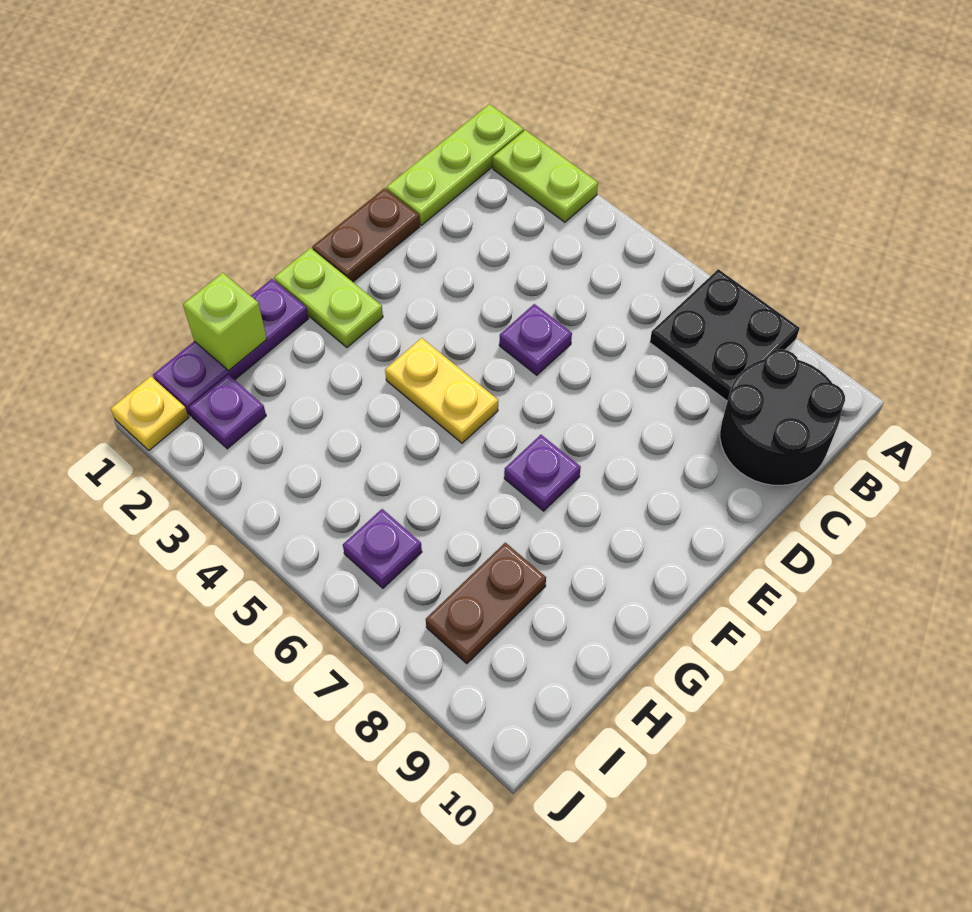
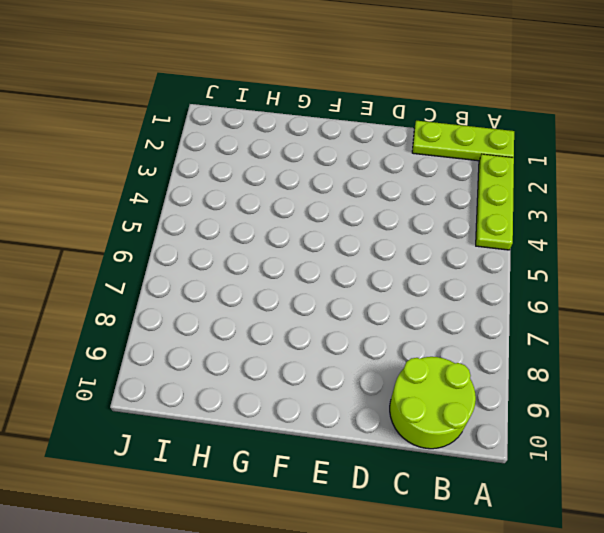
lime 1x3 plate [476,154,514,250] -> lime 1x2 plate [493,130,598,222]
lime 2x2 round brick [390,357,476,449] -> black 2x2 round brick [720,349,845,486]
none -> black 2x2 plate [650,269,800,401]
none -> brown 1x2 plate [312,188,420,282]
none -> purple 1x1 plate [499,304,572,375]

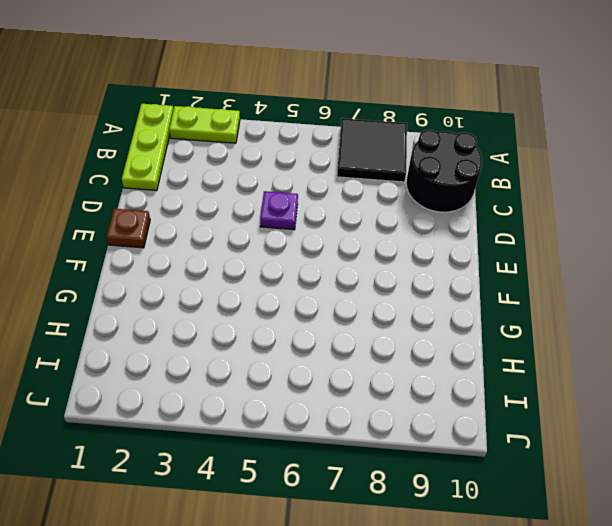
black 2x2 tile [337,118,407,182] -> black 2x2 plate [650,269,800,401]
brown 1x1 plate [107,209,150,248] -> brown 1x2 plate [312,188,420,282]
none -> lime 1x2 plate [274,248,383,347]
none -> yellow 1x2 plate [385,338,498,443]
none -> purple 1x1 plate [504,435,581,511]

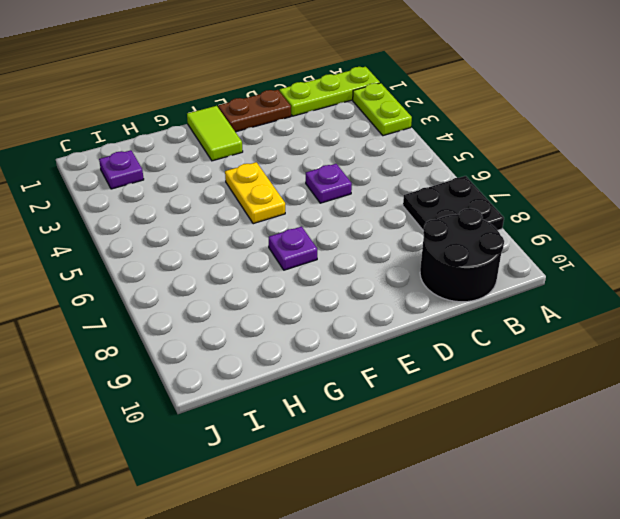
lime 1x2 tile [187,106,243,161] -> lime 1x2 plate [274,248,383,347]
none -> purple 1x3 plate [153,279,308,416]
none -> brown 1x2 plate [426,543,546,664]
none -> purple 1x1 plate [343,509,422,588]

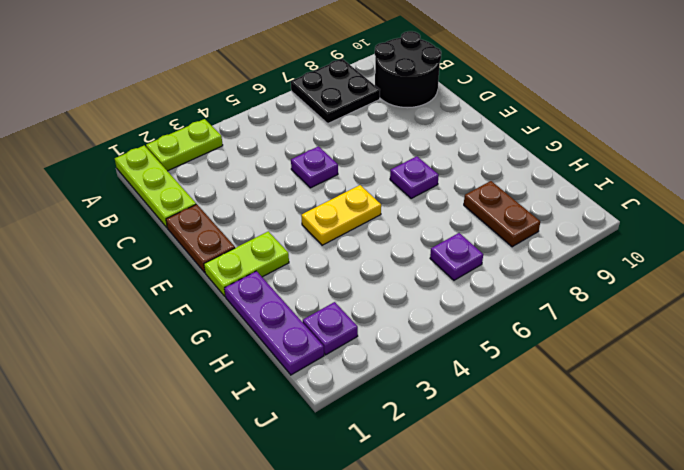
none -> yellow 1x1 plate [111,376,189,450]
none -> lime 1x1 brick [183,273,267,371]

